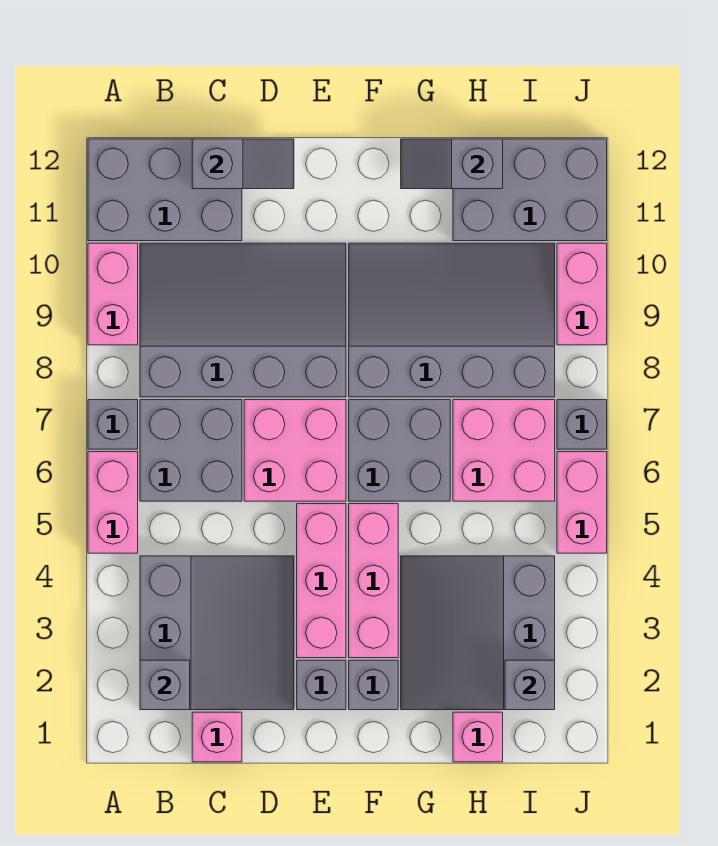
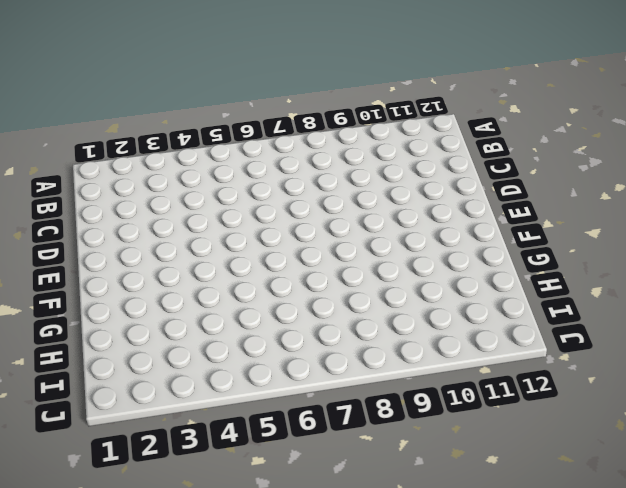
none -> pink 1x2 brick [88,452,138,553]
none -> grey 1x1 brick [88,400,138,449]
none -> pink 1x2 brick [88,243,138,345]

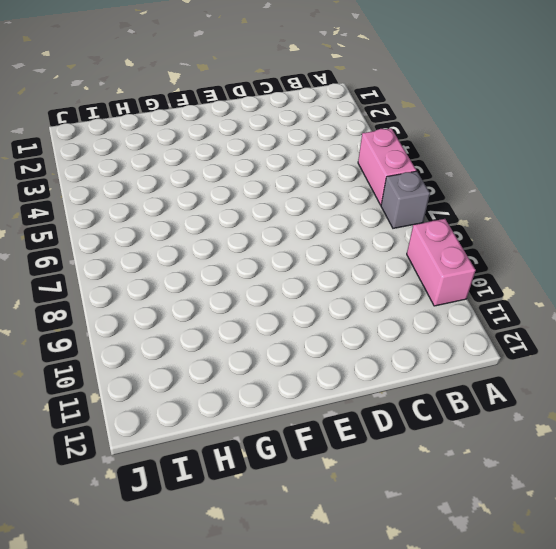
none -> grey 2x3 brick [88,139,242,241]
none -> grey 3x3 slope [140,556,294,710]
none -> grey 2x2 brick [140,400,242,501]

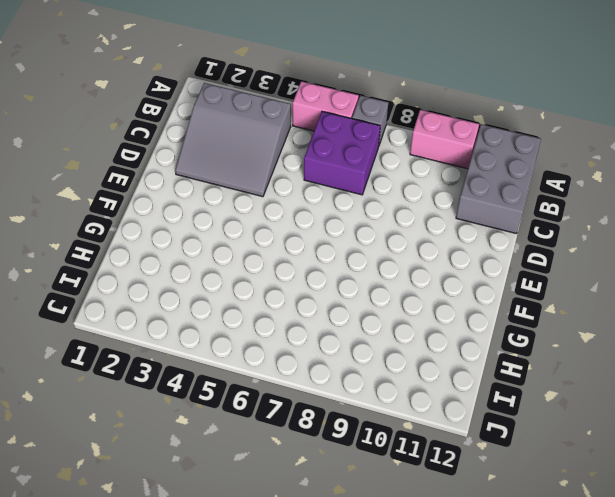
purple 2x2 brick [304,112,380,195] -> grey 2x2 brick [140,400,242,501]
none -> grey 3x4 slope [140,243,346,397]
none -> pink 1x1 brick [192,712,242,762]
none -> pink 2x2 brick [244,400,346,501]

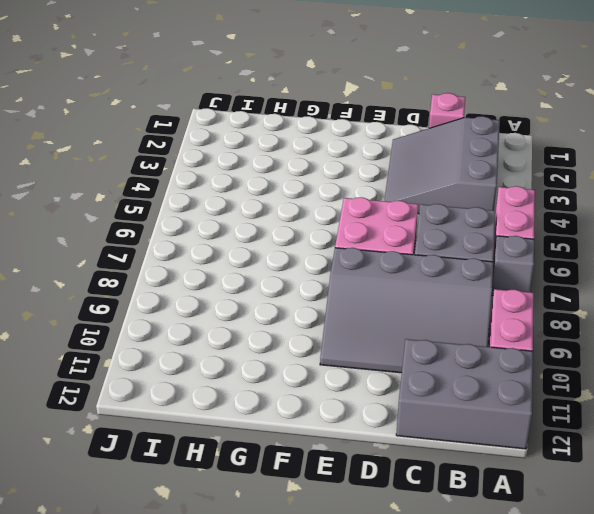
none -> grey 1x1 brick [297,660,346,710]
none -> pink 1x3 brick [297,504,346,658]
none -> grey 1x1 brick [349,660,398,710]

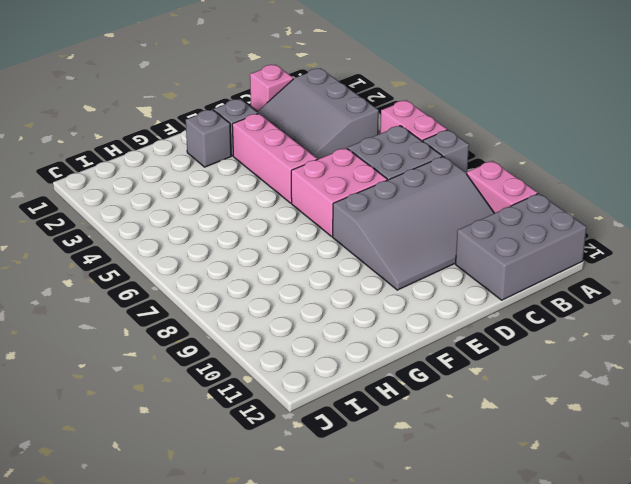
none -> pink 1x3 brick [349,504,398,658]
none -> grey 2x2 brick [349,400,450,501]
none -> grey 3x4 slope [349,243,555,397]

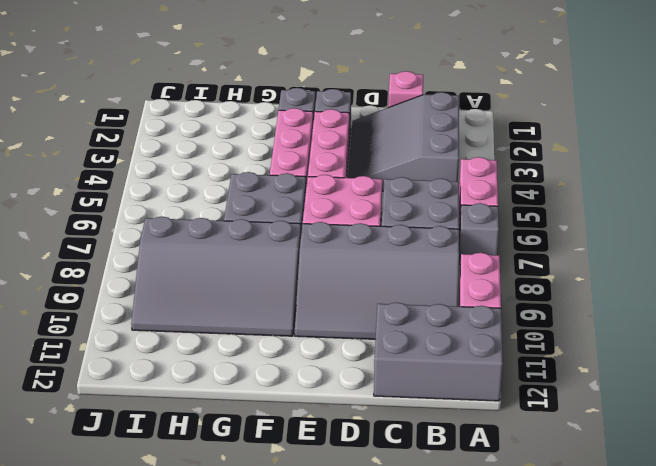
none -> grey 3x3 slope [401,556,555,710]
none -> pink 1x1 brick [453,712,503,762]
none -> pink 2x2 brick [453,400,555,501]

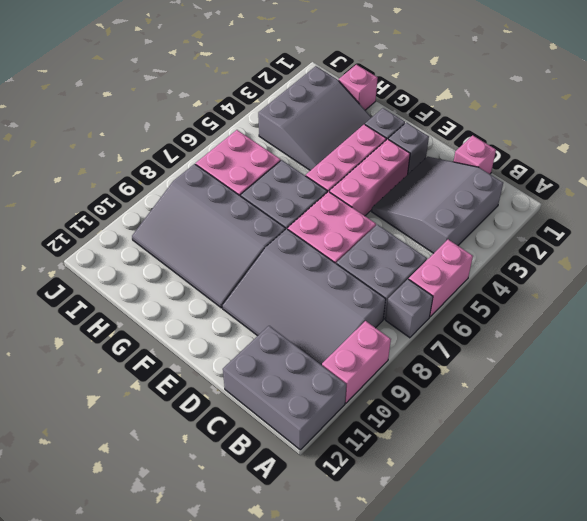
none -> grey 2x3 brick [453,139,607,241]
none -> pink 1x2 brick [557,452,607,553]
none -> grey 1x1 brick [557,400,607,449]

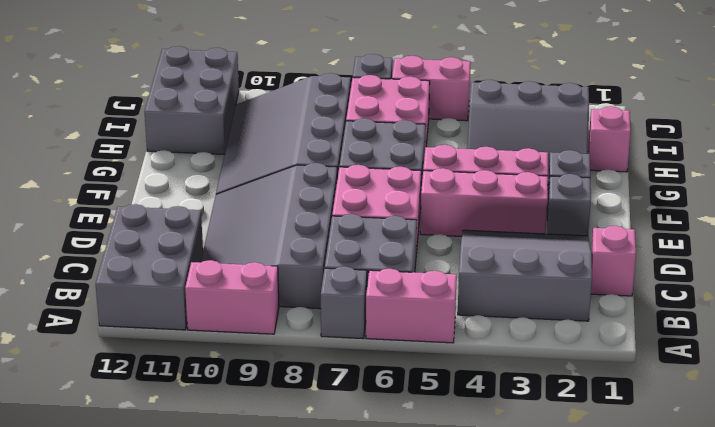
none -> pink 1x2 brick [557,243,607,345]
none -> grey 1x1 brick [140,660,190,710]
none -> grey 1x2 slope [192,139,294,189]

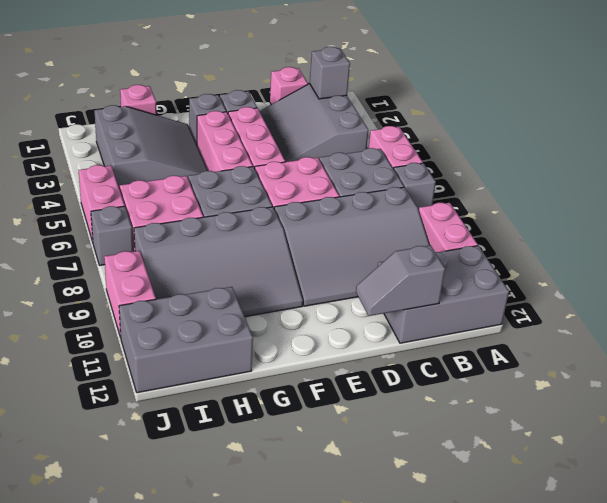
none -> grey 1x2 slope [401,139,503,189]
none -> grey 1x1 brick [505,660,555,710]

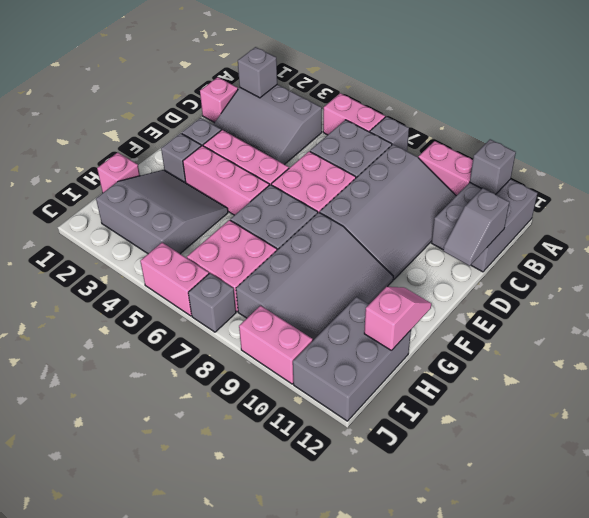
grey 1x1 brick [470,139,516,195] -> grey 1x1 brick moved to [505,660,555,710]
pink 1x2 slope [364,287,431,351] -> grey 1x2 slope [401,139,503,189]

